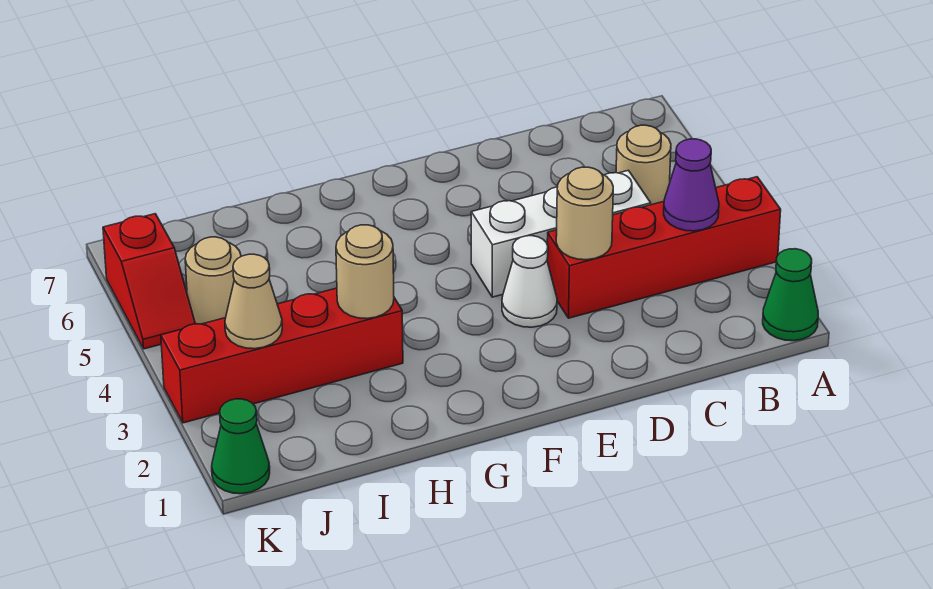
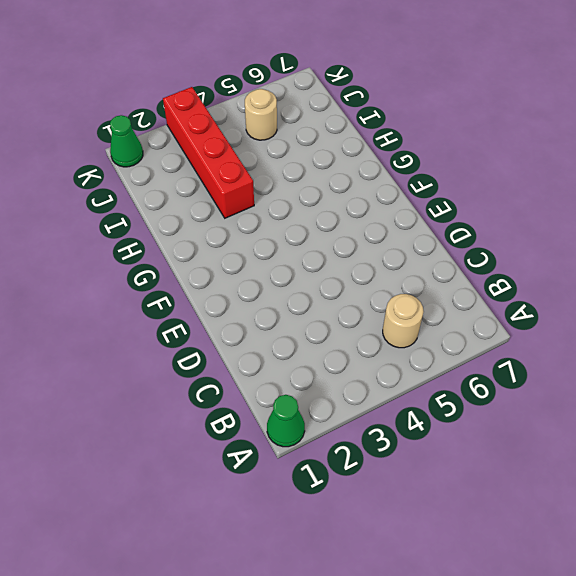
none -> red 1x4 brick [547,177,781,318]
none -> white 1x3 brick [471,170,651,297]
none -> white 1x1 cone [502,236,557,327]

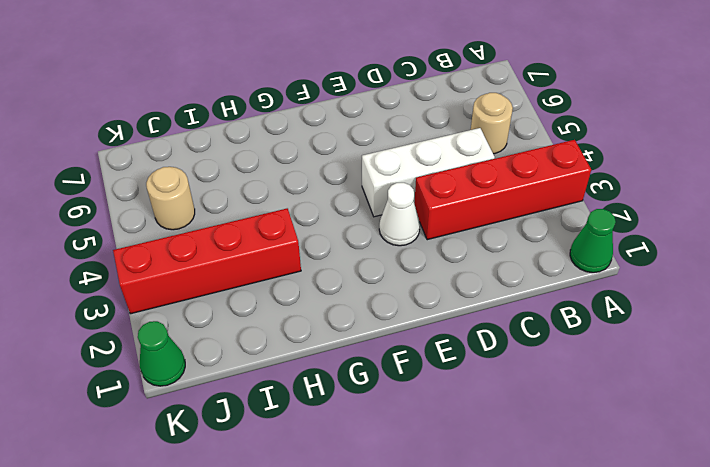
none -> red 1x2 slope [103,214,195,349]
none -> purple 1x1 cone [664,139,719,231]
none -> tan 1x1 round brick [556,167,613,260]

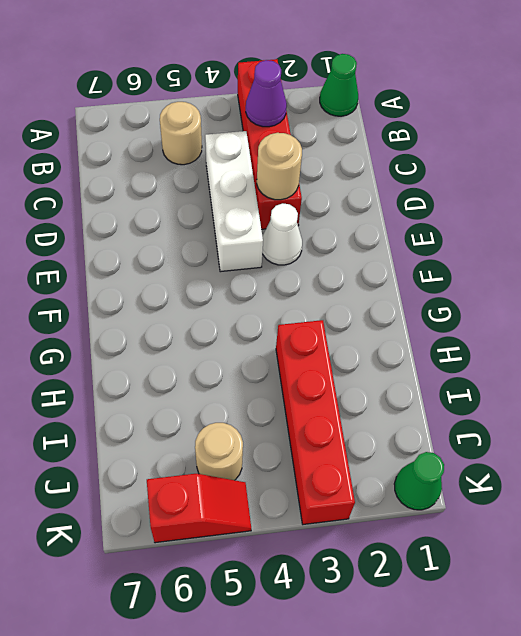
none -> tan 1x1 round brick [336,225,394,319]
none -> tan 1x1 cone [225,254,282,349]

